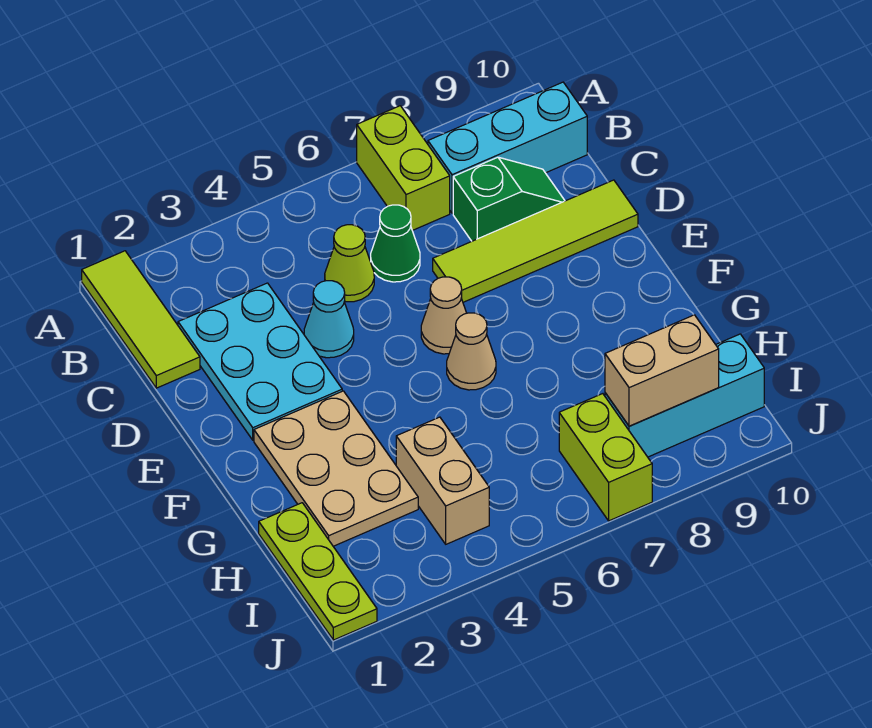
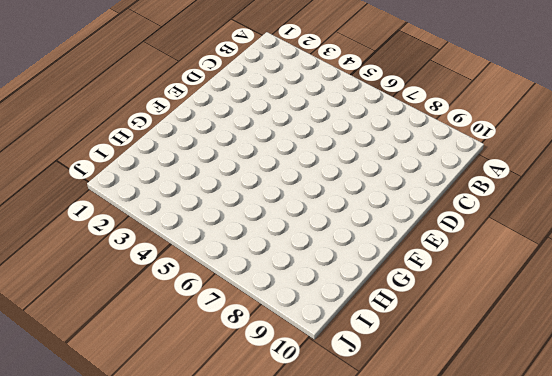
none -> lime 1x3 tile [82,251,200,388]
none -> lime 1x2 brick [357,106,450,231]
none -> cyan 1x3 brick [428,82,587,213]

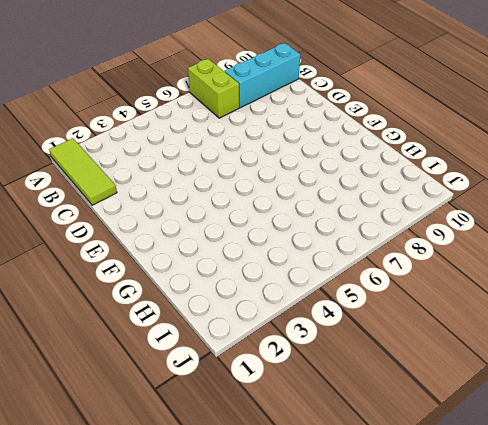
none -> cyan 2x3 plate [178,283,342,440]
none -> lime 1x1 cone [325,225,374,302]
none -> green 1x1 cone [371,205,420,282]

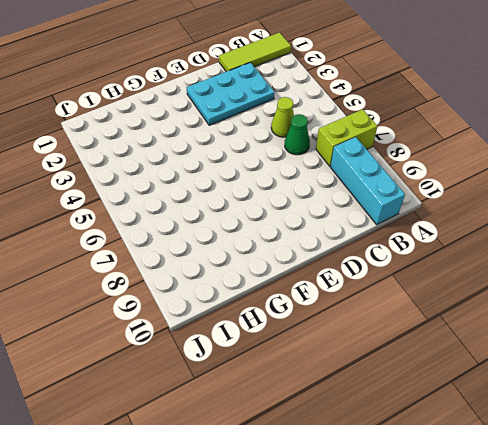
none -> green 1x2 slope [453,157,565,241]
none -> cyan 1x1 cone [304,281,354,358]
none -> lime 1x4 tile [433,180,638,302]

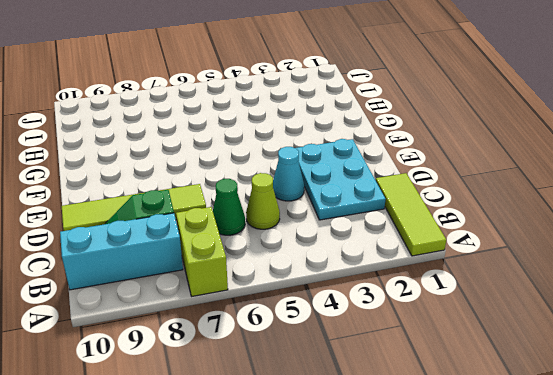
none -> tan 1x1 cone [421,277,466,354]
none -> tan 2x3 plate [254,391,418,546]
none -> tan 1x1 cone [447,313,496,390]

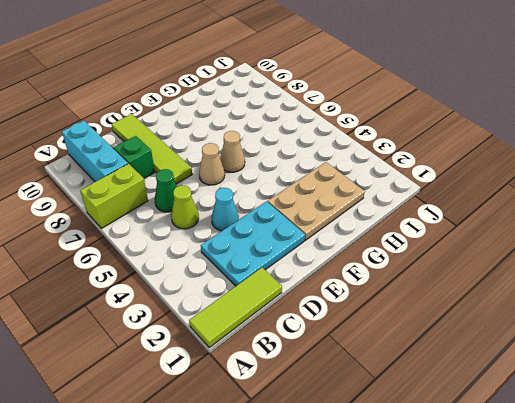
none -> lime 1x3 plate [259,503,377,640]
none -> tan 1x2 brick [396,417,489,544]
none -> lime 1x2 brick [559,394,652,521]

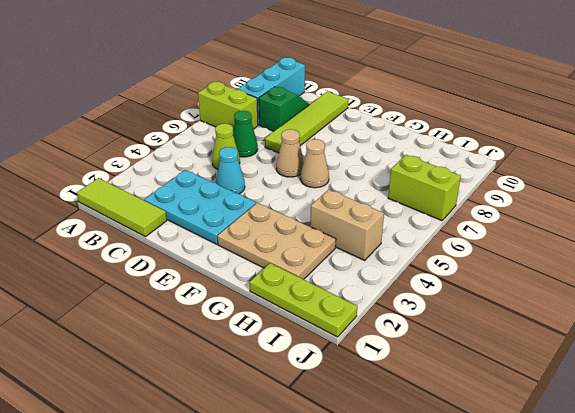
none -> cyan 1x3 brick [605,334,764,457]
none -> tan 1x2 brick [605,315,719,426]

